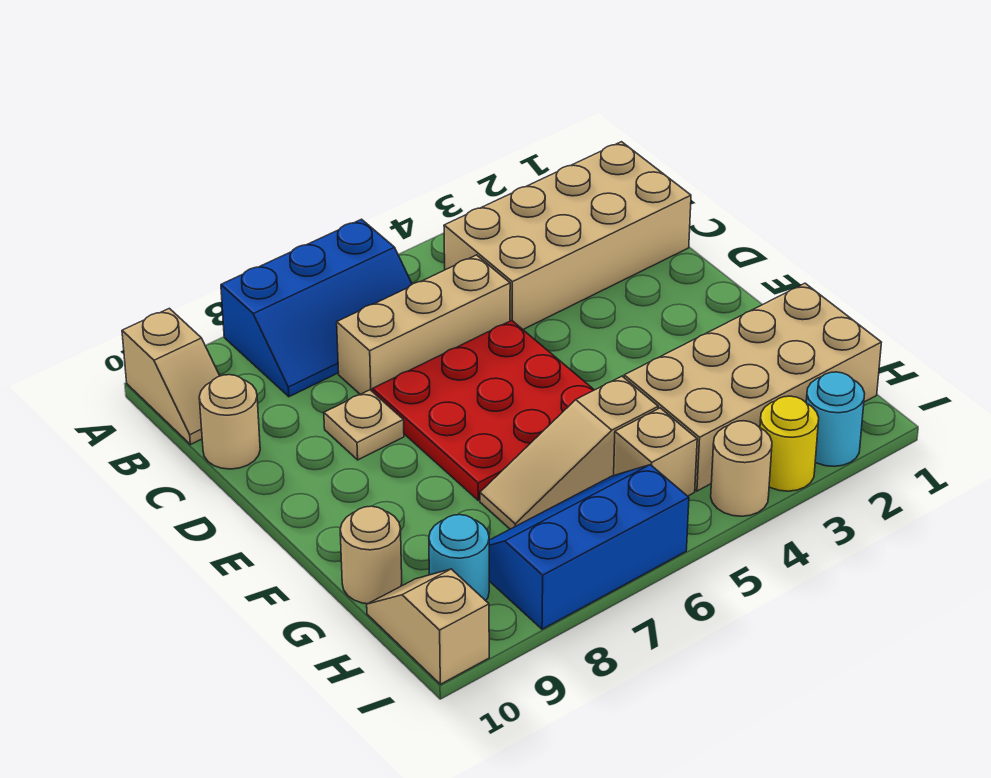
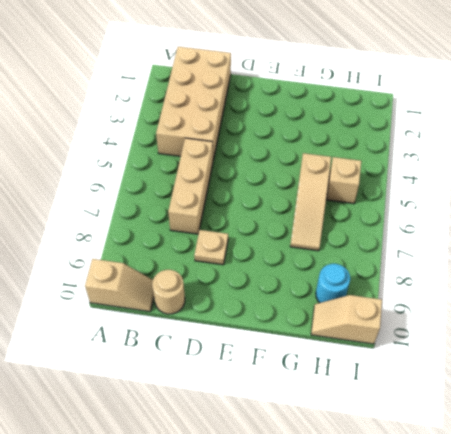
none -> blue 2x3 slope [221,219,412,397]
none -> red 3x3 plate [372,320,594,500]
none -> tan 2x4 brick [624,283,882,491]

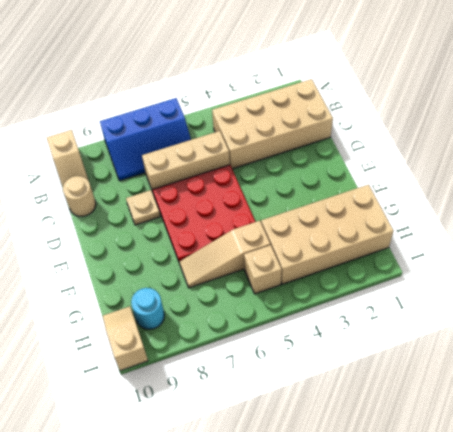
none -> tan 1x1 round brick [340,506,402,604]
none -> blue 2x3 slope [489,465,689,629]
none -> cyan 1x1 round brick [806,372,865,466]

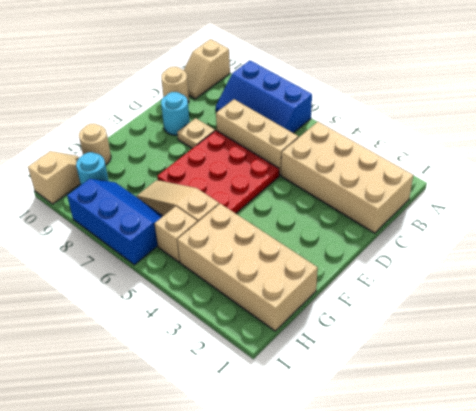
cyan 1x1 round brick [161,92,190,135] -> cyan 1x1 round brick moved to [806,372,865,466]
none -> yellow 1x1 round brick [760,396,819,491]
none -> tan 1x1 round brick [711,421,772,516]

